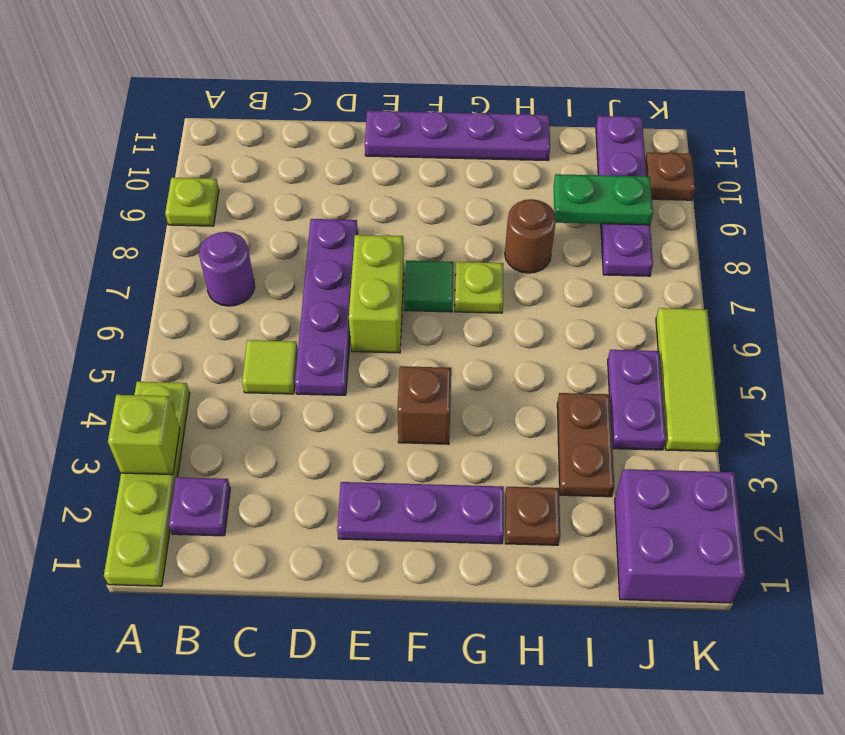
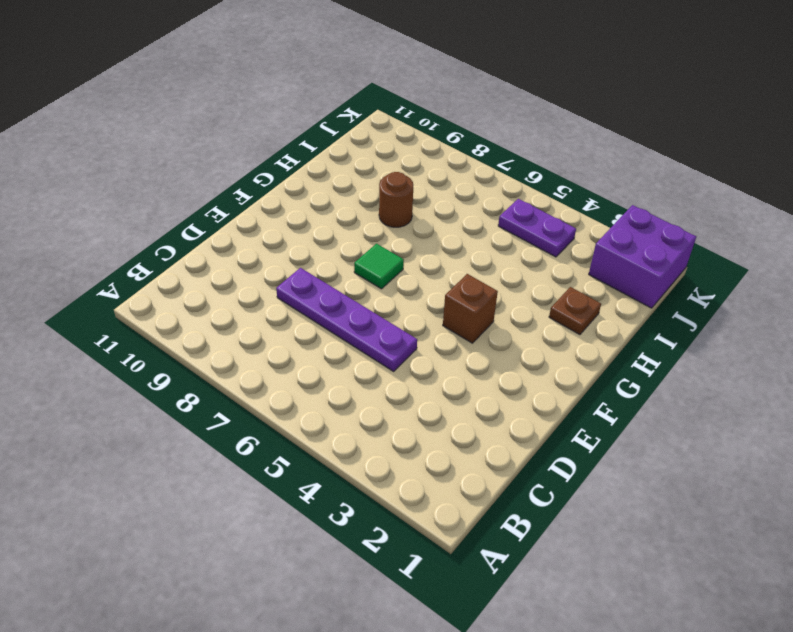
none -> lime 1x4 plate [104,382,190,586]
none -> lime 1x1 plate [165,178,219,226]
none -> purple 1x1 plate [169,477,230,536]

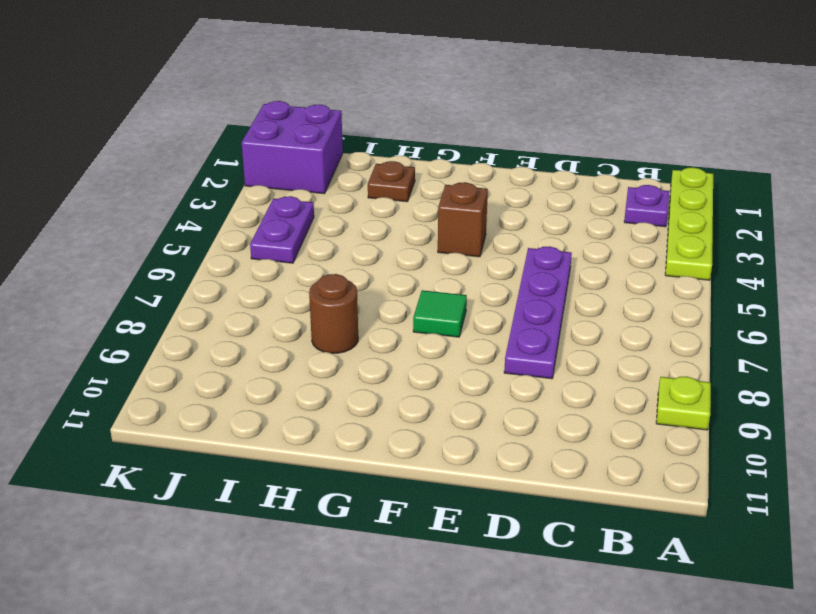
none -> purple 1x1 round brick [199,232,255,306]
none -> lime 1x1 tile [242,340,298,394]
none -> purple 1x3 plate [337,482,504,544]

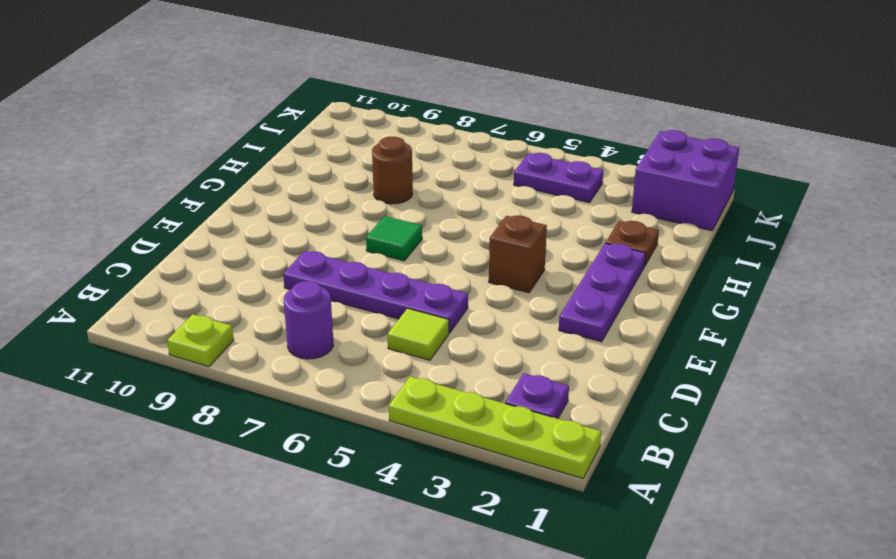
none -> lime 1x2 brick [349,235,404,353]
none -> purple 1x4 plate [365,111,550,161]
none -> lime 1x1 plate [455,262,503,313]

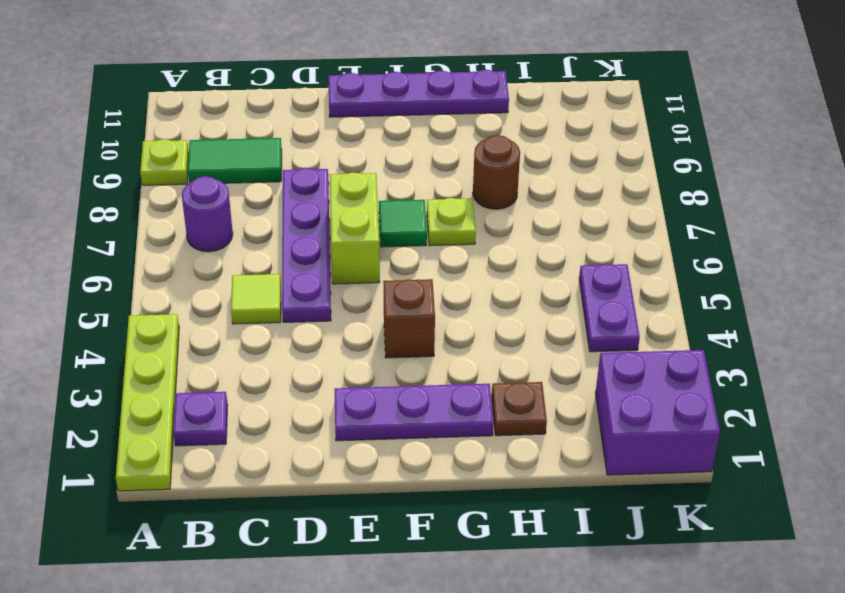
green 1x2 tile [188,138,282,183] -> none
none -> brown 1x2 plate [557,393,614,497]
none -> purple 1x4 plate [596,116,653,276]
none -> lime 1x3 tile [656,308,721,451]

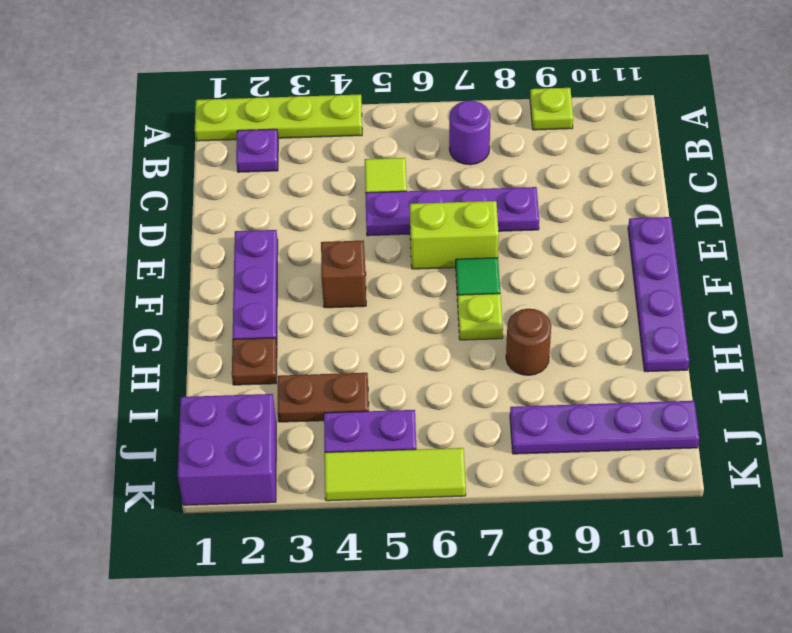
none -> brown 1x1 plate [645,152,695,200]
none -> lime 1x1 brick [108,395,180,475]
none -> green 1x2 plate [554,174,653,225]

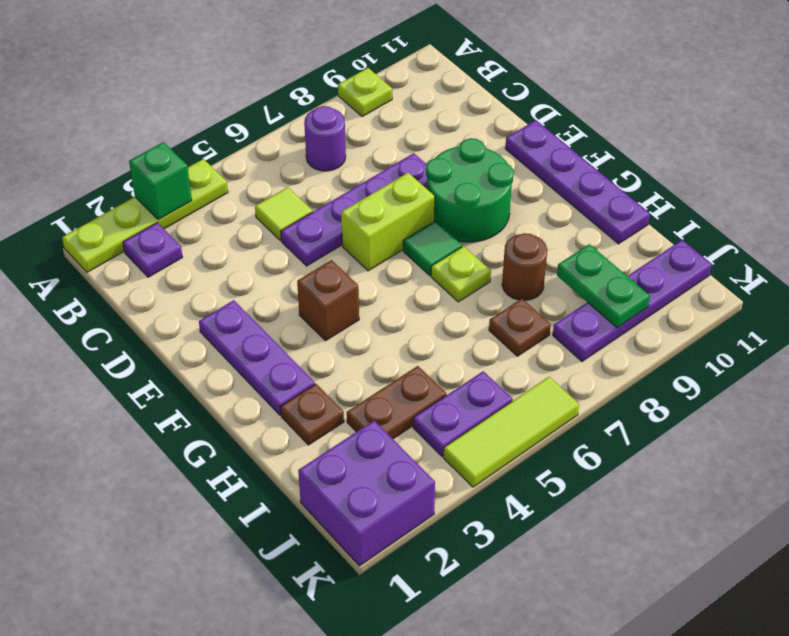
green 1x1 brick [129,142,192,220] -> lime 1x1 brick [108,395,180,475]
green 2x2 round brick [426,138,514,242] -> none
brown 1x1 plate [489,299,551,356] -> brown 1x1 plate moved to [645,152,695,200]

